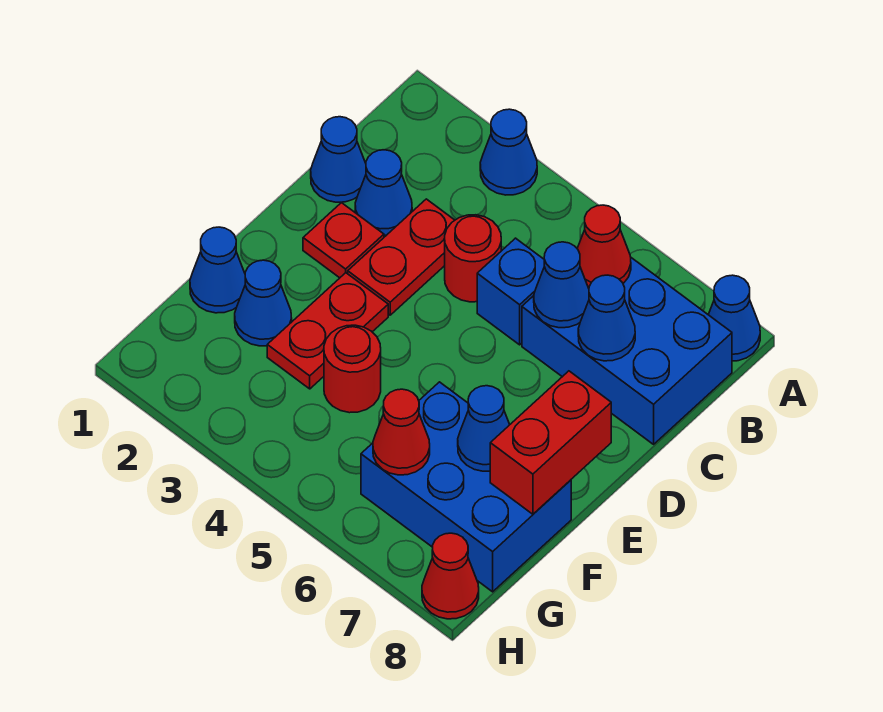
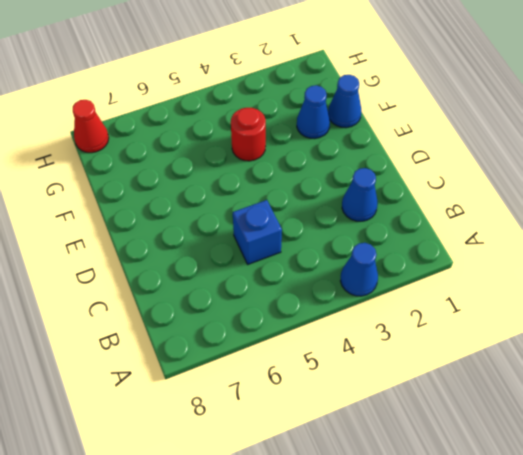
none -> blue 1x1 cone [708,275,760,361]
none -> blue 2x3 brick [522,258,732,444]
none -> blue 1x1 cone [311,117,366,202]

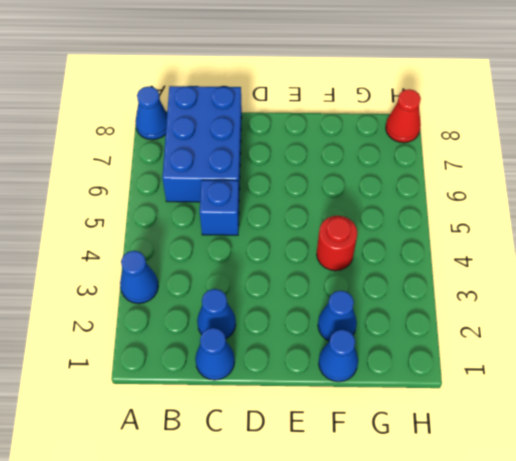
none -> red 1x2 plate [348,199,455,315]
none -> red 1x1 round brick [445,215,501,302]
none -> red 1x1 plate [303,203,384,278]

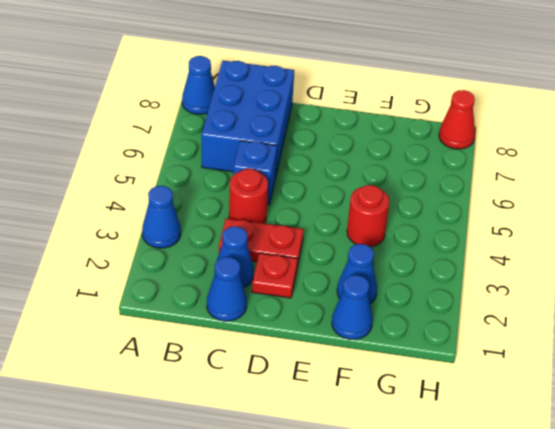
none -> red 1x2 plate [267,273,388,389]
none -> blue 2x3 brick [361,382,571,592]
none -> red 1x1 cone [577,205,631,288]

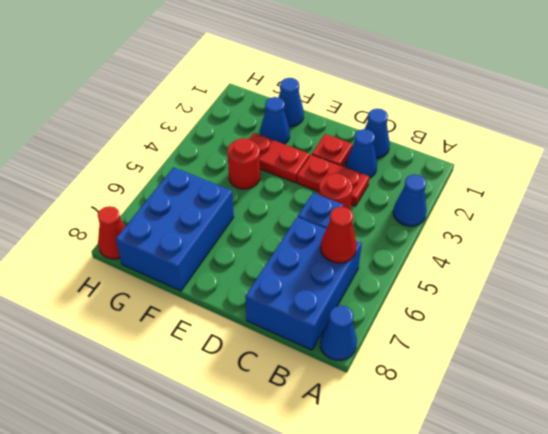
none -> blue 1x1 cone [534,242,589,328]
none -> blue 1x1 cone [578,275,635,361]
none -> red 1x2 brick [490,371,611,514]

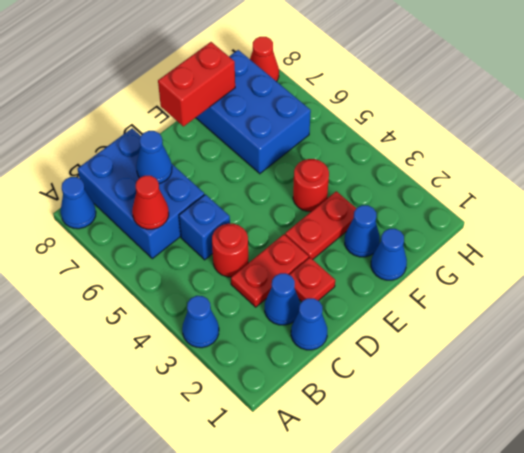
none -> blue 1x1 cone [534,242,589,328]
none -> blue 1x1 cone [458,386,510,471]
none -> red 1x1 cone [373,389,430,475]

